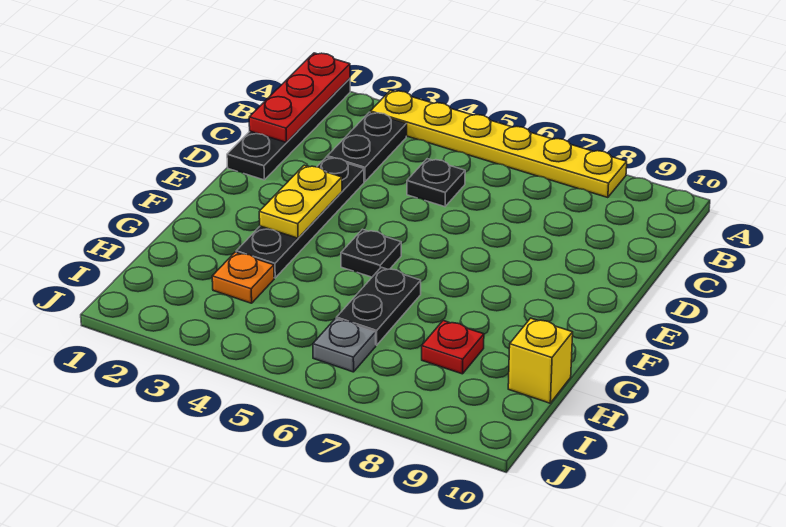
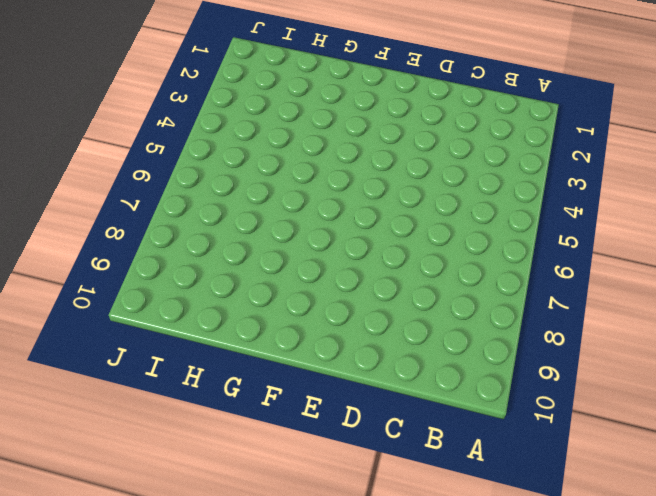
none -> black 1x4 plate [227,78,350,180]
none -> yellow 1x6 plate [370,90,627,198]
none -> black 1x2 plate [327,112,407,182]

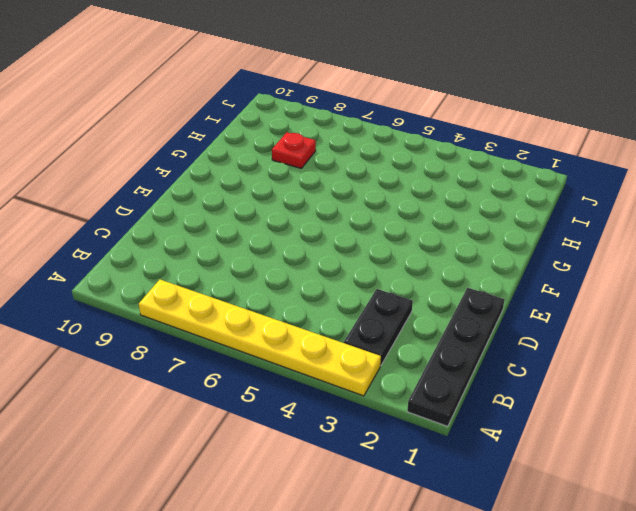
none -> black 1x1 plate [407,159,465,207]
none -> black 1x4 plate [236,157,364,278]
none -> black 1x1 plate [341,229,401,277]

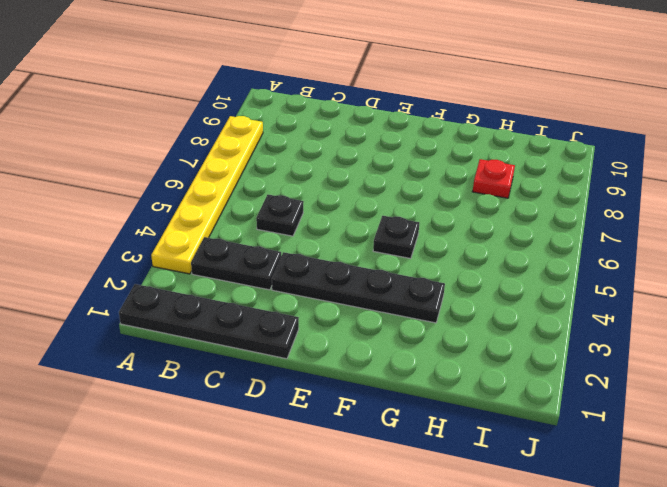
none -> black 1x2 plate [336,267,421,345]
none -> orange 1x1 plate [212,252,274,303]
none -> yellow 1x1 brick [508,318,573,403]

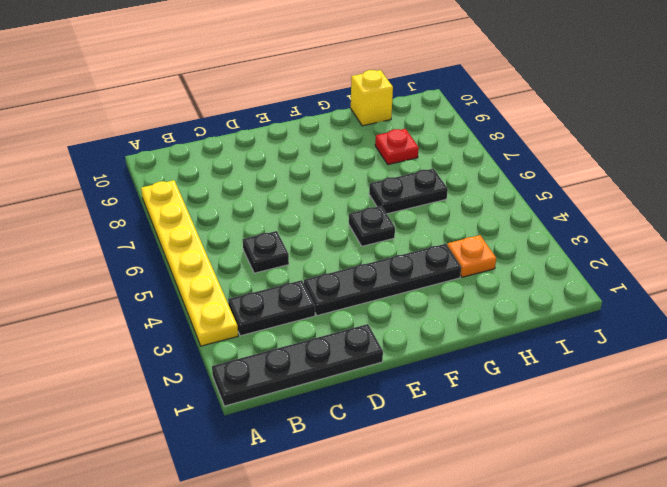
none -> grey 1x1 plate [313,319,376,372]
none -> red 1x3 plate [249,53,350,142]
none -> yellow 1x2 plate [259,165,342,238]

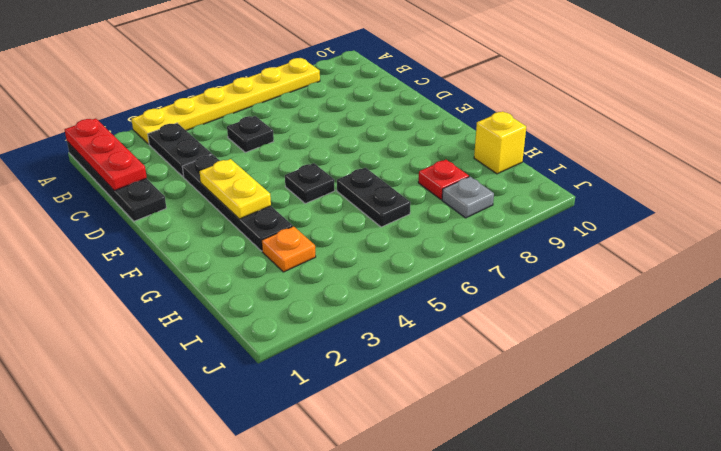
grey 1x1 plate [442,177,494,218] -> grey 1x1 plate moved to [313,319,376,372]

